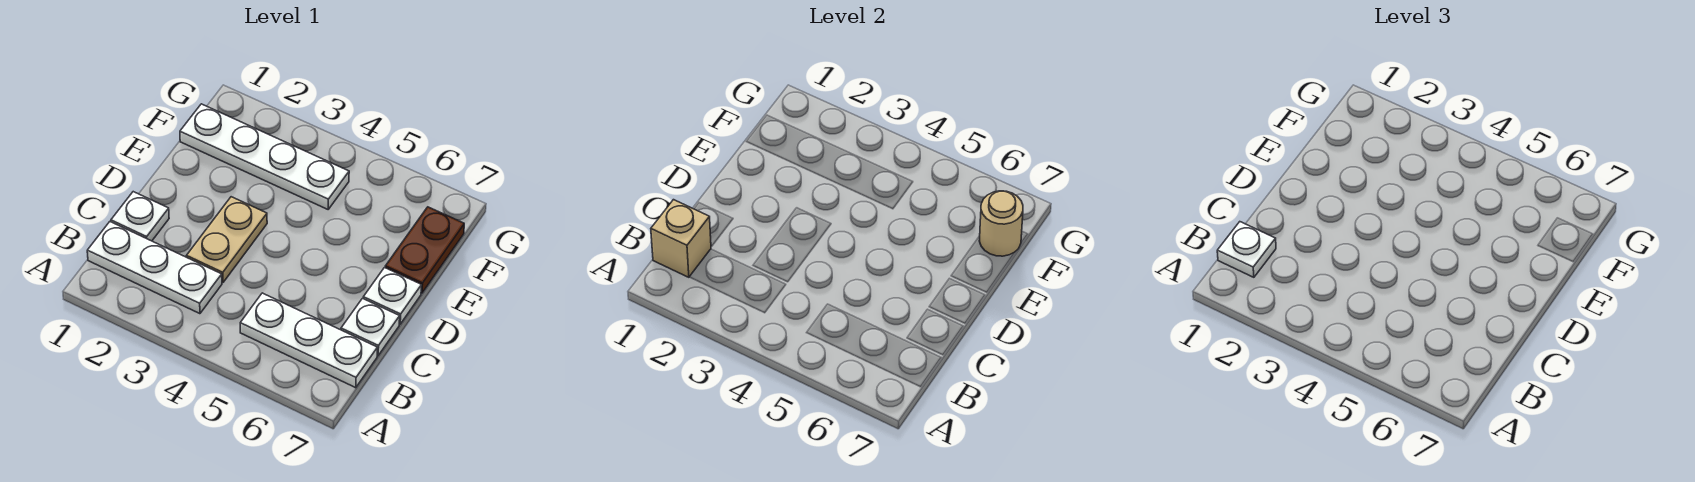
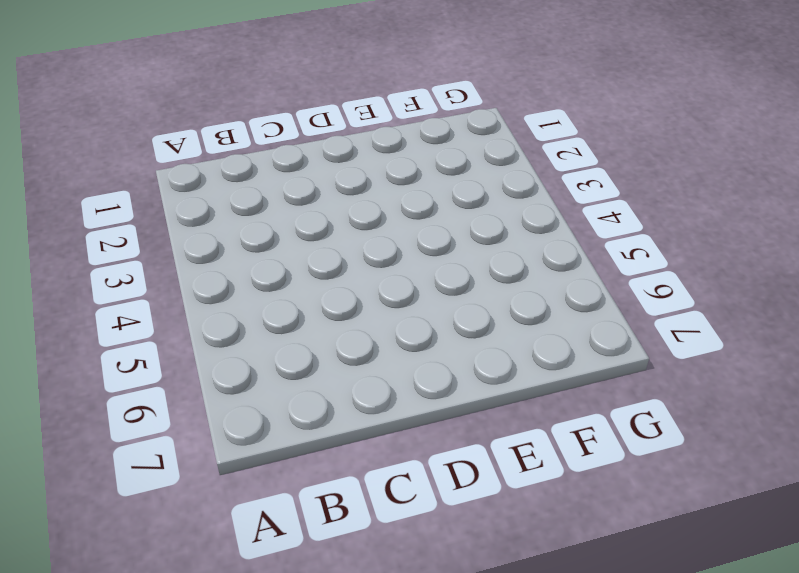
none -> white 1x3 plate [87,222,222,314]
none -> white 1x3 plate [240,293,377,388]

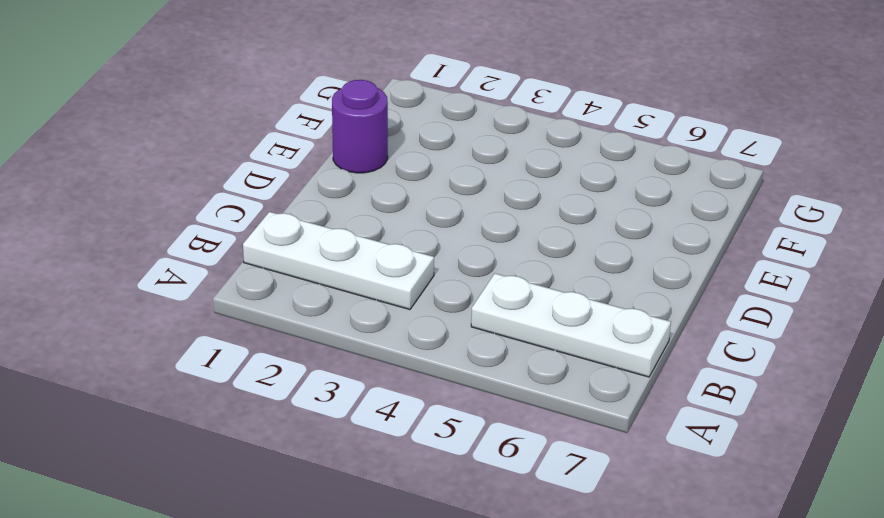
purple 1x1 round brick [332,80,388,173] -> none
none -> white 1x1 plate [111,192,169,241]
none -> tan 1x2 plate [187,197,267,283]

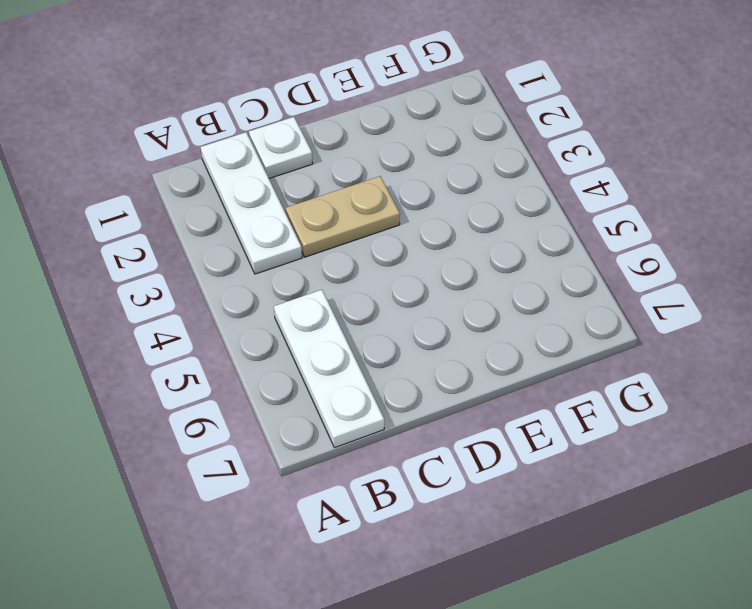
none -> white 1x1 plate [341,298,400,356]
none -> white 1x1 plate [363,268,422,324]

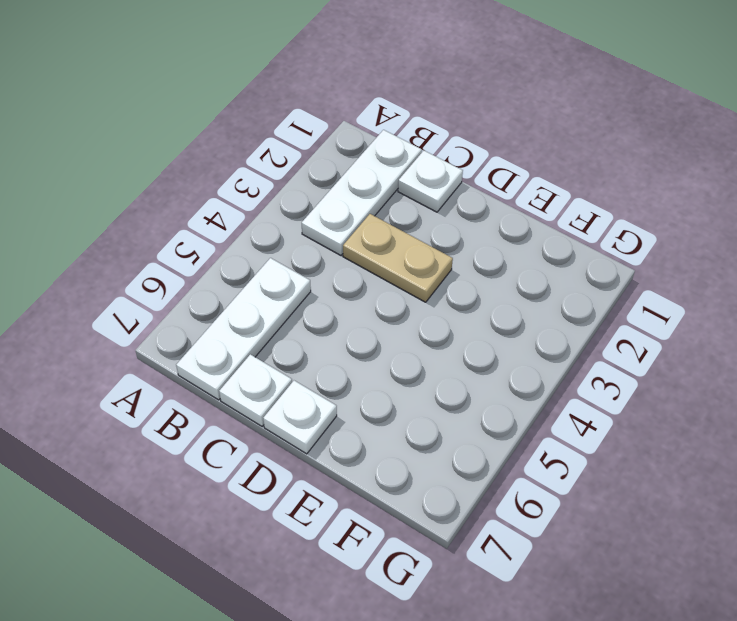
none -> brown 1x2 plate [385,207,464,293]
none -> white 1x4 plate [180,104,349,209]

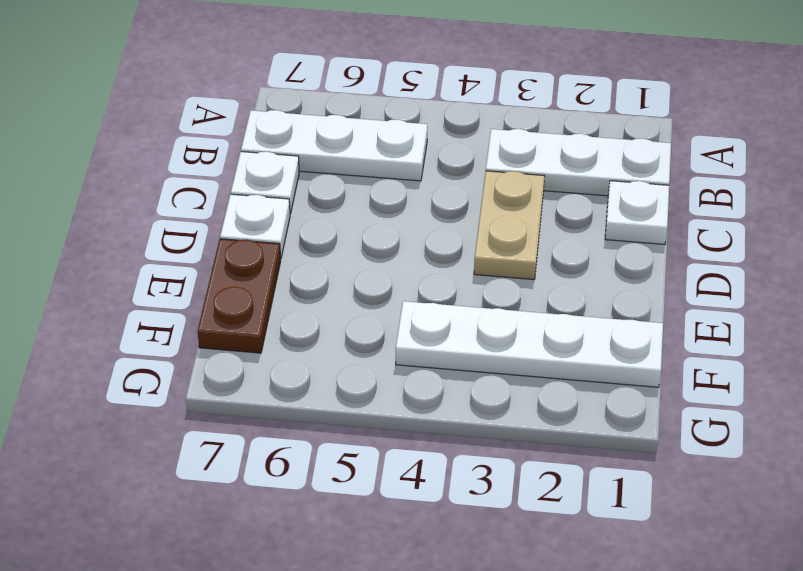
none -> tan 1x1 brick [651,200,711,277]
none -> tan 1x1 round brick [979,191,1023,256]

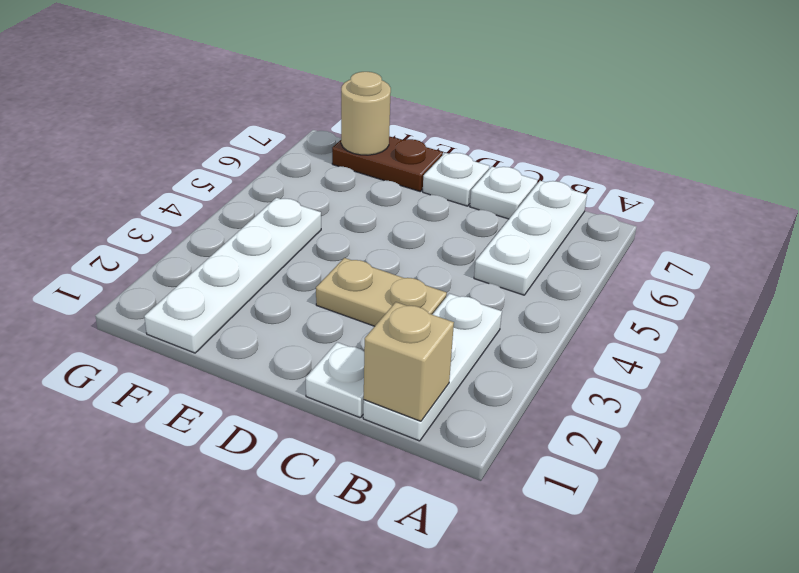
none -> white 1x1 plate [1217,222,1276,277]

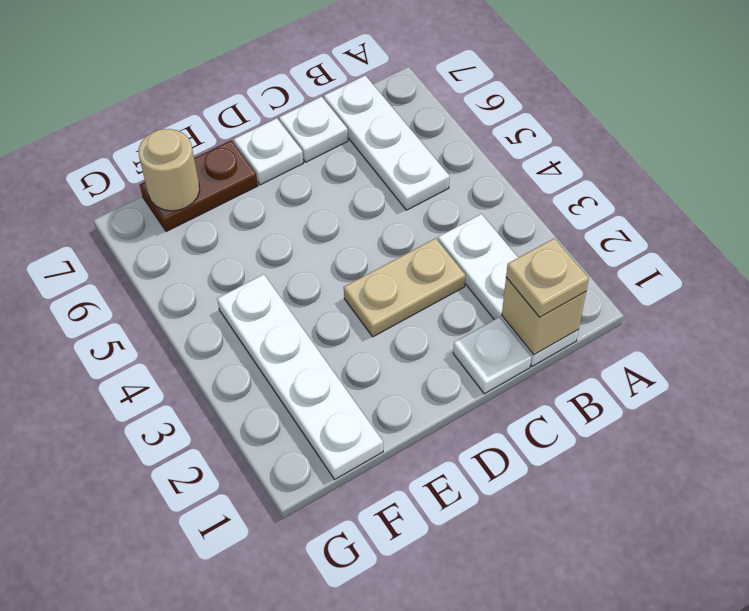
tan 1x1 plate [506,238,589,317] -> white 1x1 plate [1217,222,1276,277]

